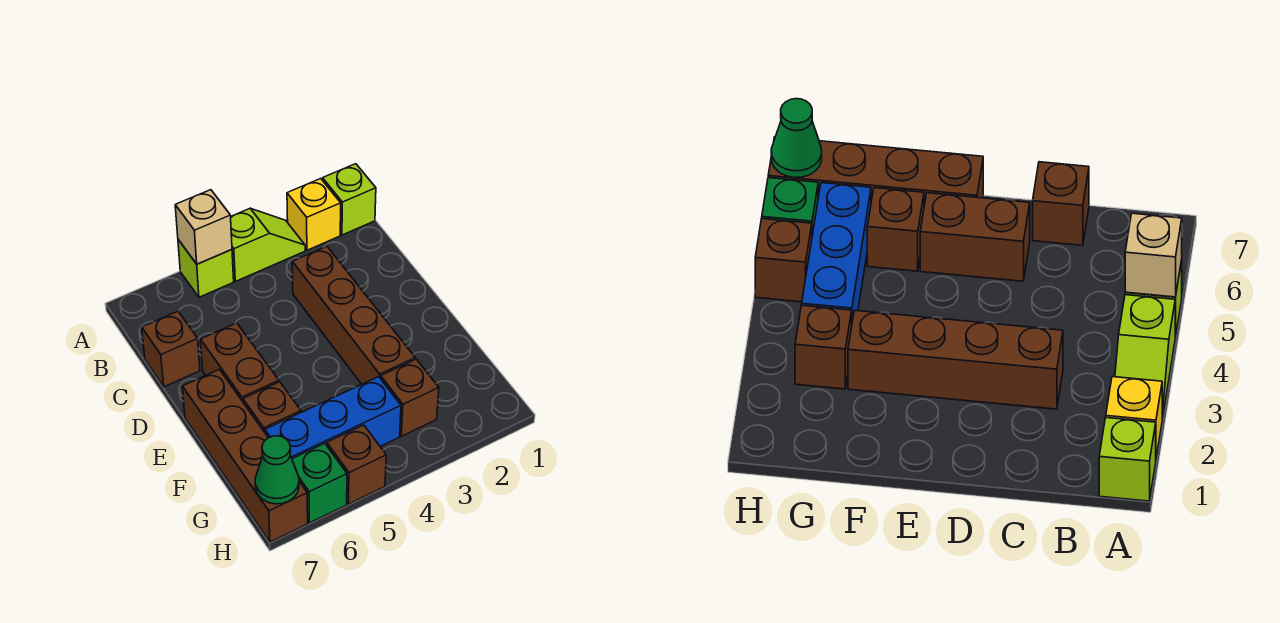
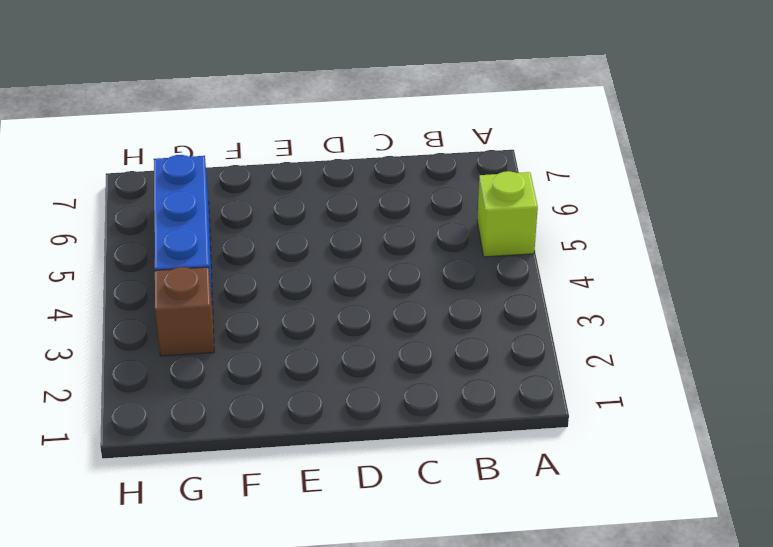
none -> lime 1x1 brick [323,164,376,235]
none -> yellow 1x1 brick [287,179,341,250]
none -> lime 1x2 slope [231,208,305,281]

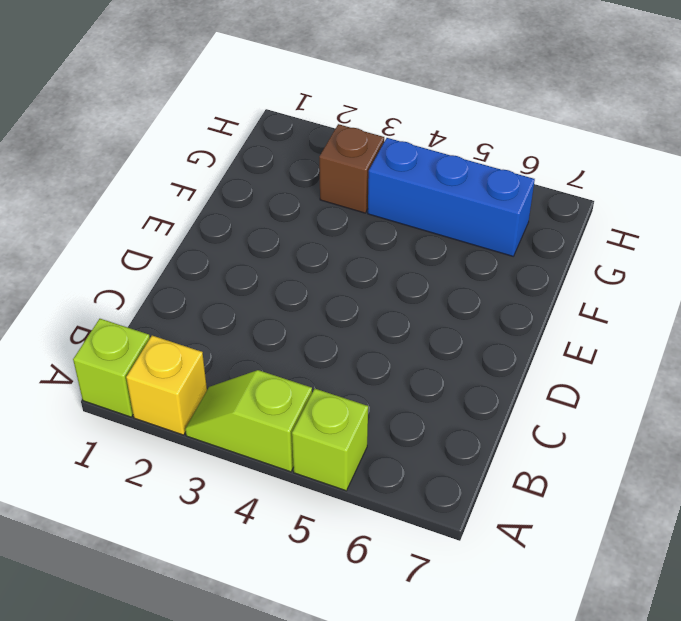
none -> brown 1x4 brick [292,246,415,384]
none -> brown 1x1 brick [142,311,200,387]
none -> brown 1x2 brick [201,323,279,401]

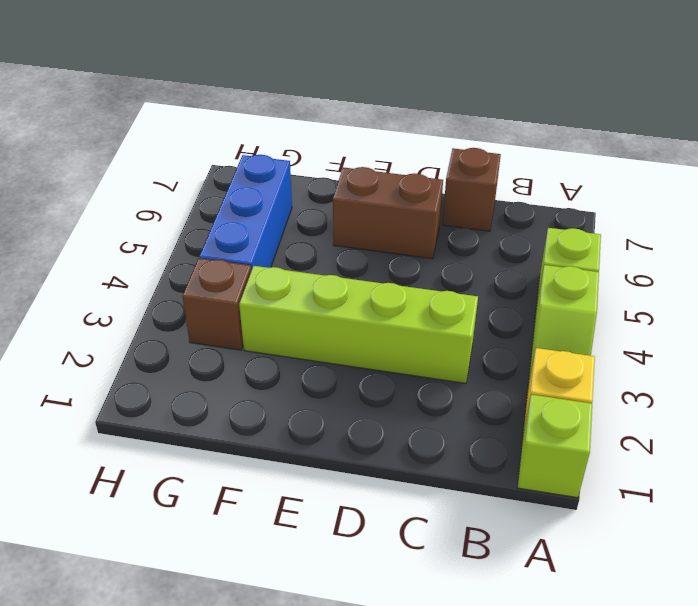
lime 1x4 brick [239,266,478,383] -> brown 1x4 brick [292,246,415,384]
none -> brown 1x4 brick [182,369,308,542]
none -> brown 1x1 brick [243,382,301,432]
none -> brown 1x1 brick [327,425,386,504]

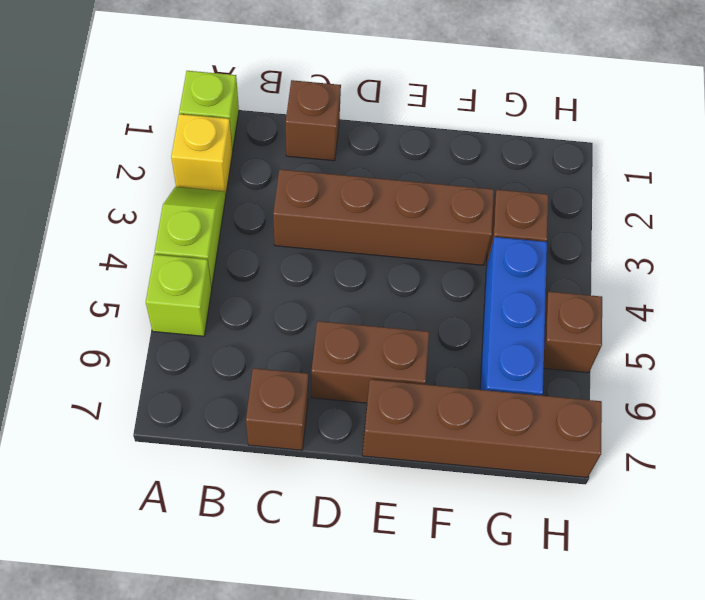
brown 1x1 brick [286,80,341,161] -> brown 1x1 brick moved to [243,382,301,432]
none -> green 1x1 brick [292,443,347,523]
none -> tan 1x1 brick [175,190,232,264]
none -> green 1x1 cone [255,436,299,504]

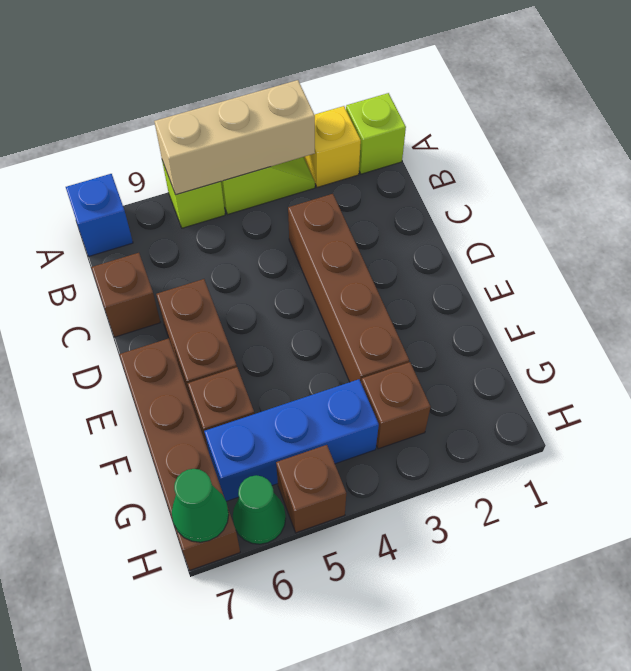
tan 1x3 brick [154,80,315,195] -> tan 1x1 brick [175,190,232,264]
blue 1x1 brick [66,174,133,256] -> none
green 1x1 cone [233,475,286,544] -> green 1x1 brick [292,443,347,523]

